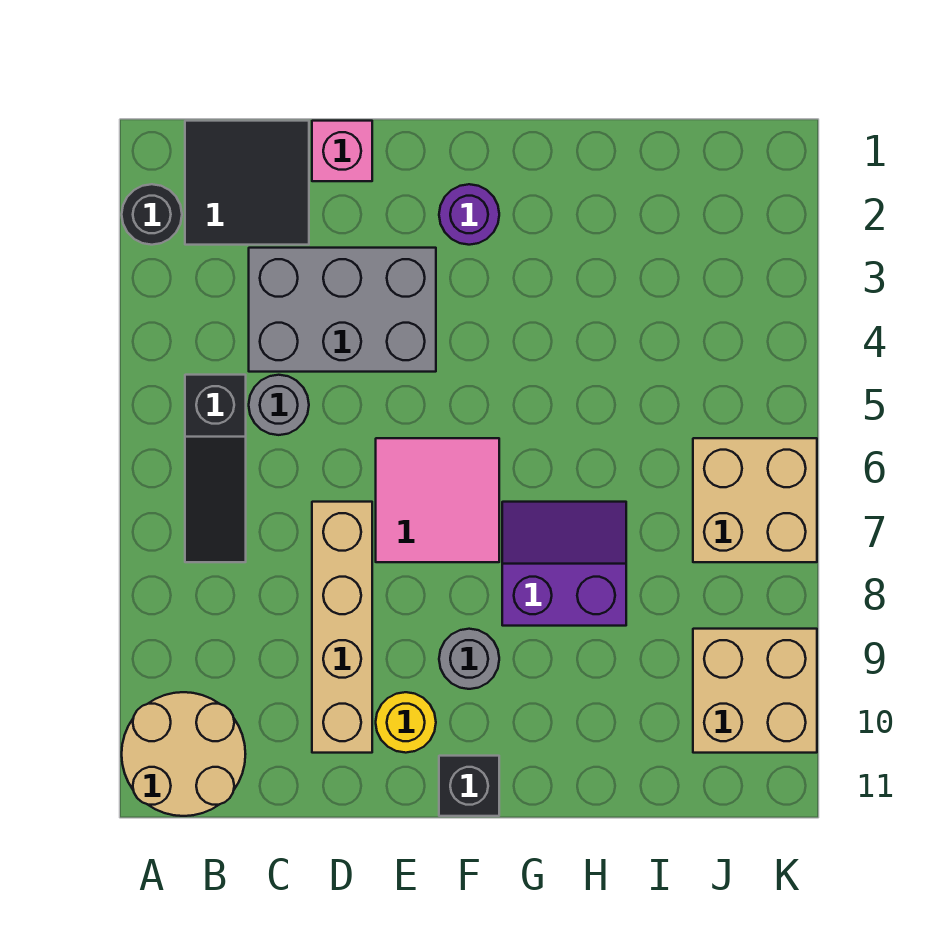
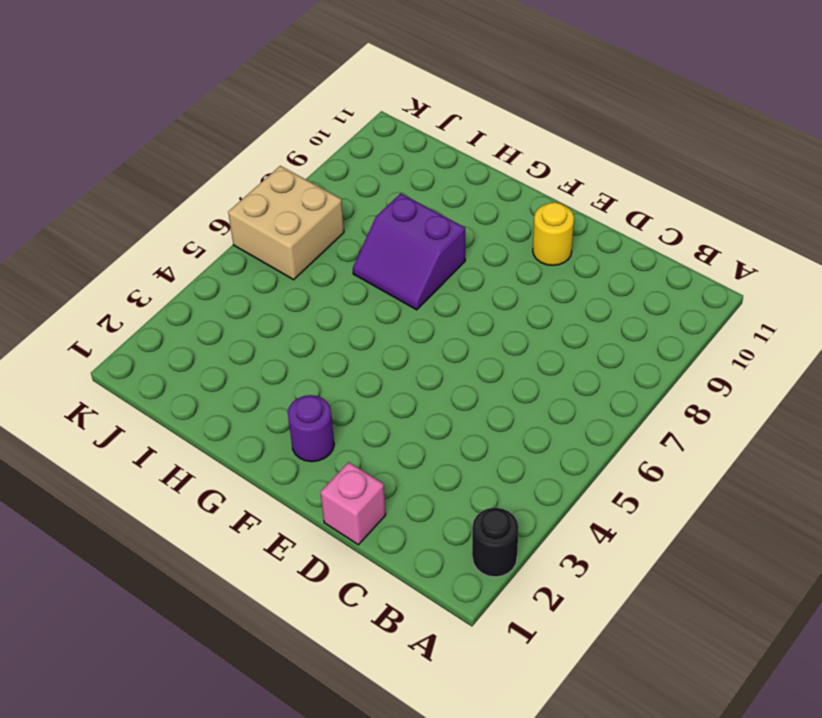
none -> tan 2x2 round brick [122,692,245,816]
none -> black 2x2 tile [185,121,309,245]
none -> black 1x3 slope [185,375,246,562]

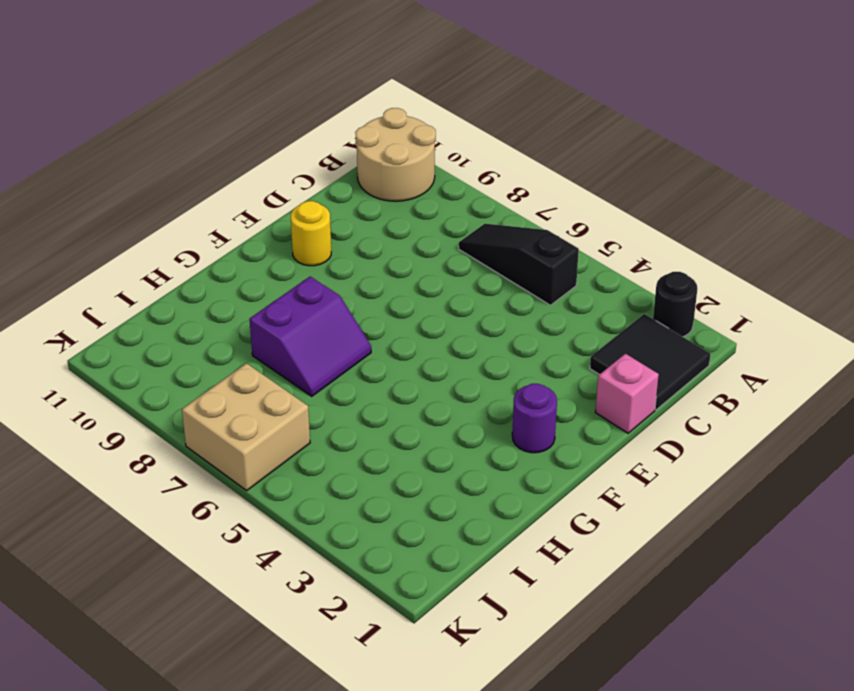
none -> grey 2x3 brick [249,248,436,372]
none -> grey 1x1 round brick [249,375,309,435]
none -> tan 1x4 brick [312,502,372,753]

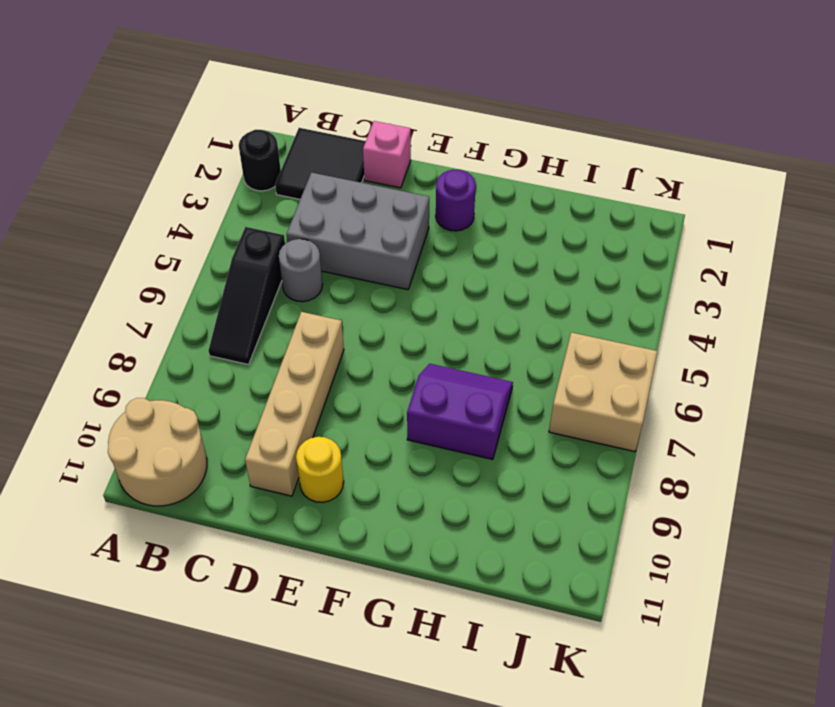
none -> pink 2x2 tile [376,438,499,562]
none -> grey 1x1 round brick [439,629,499,689]
none -> black 1x1 brick [439,756,499,816]

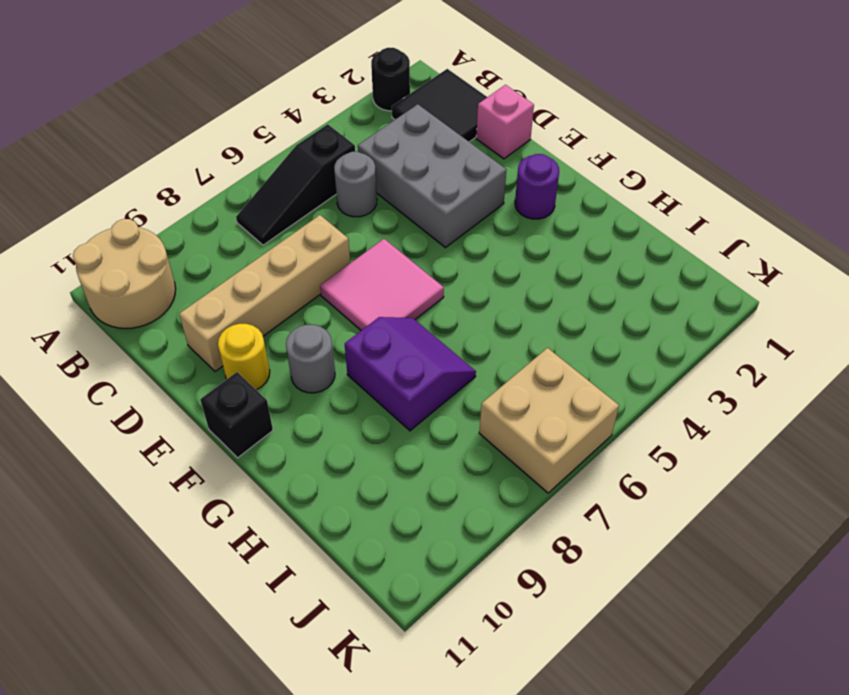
none -> tan 2x2 brick [693,629,817,753]

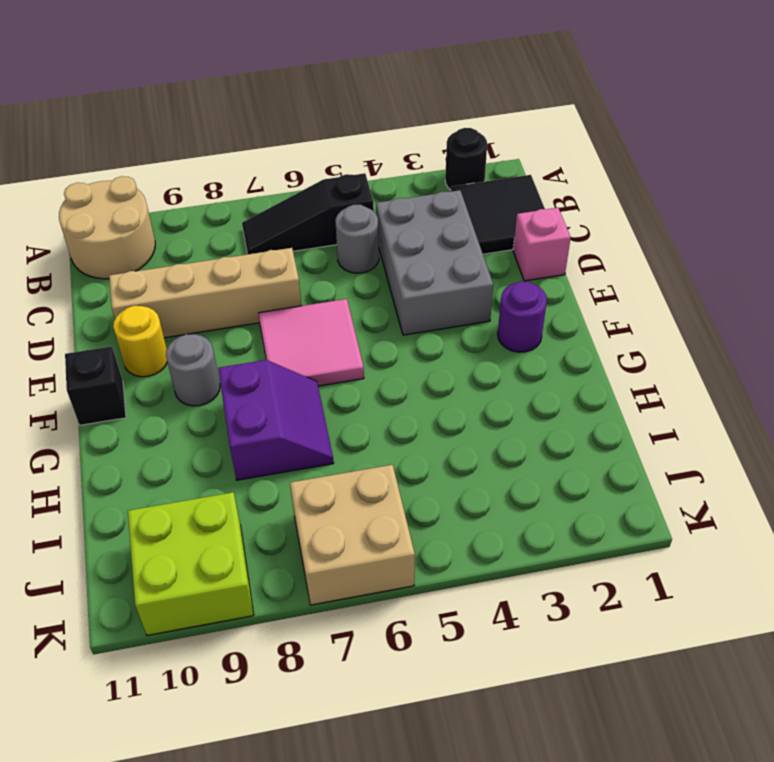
lime 2x2 brick [128,492,254,636] -> tan 2x2 brick [693,629,817,753]

